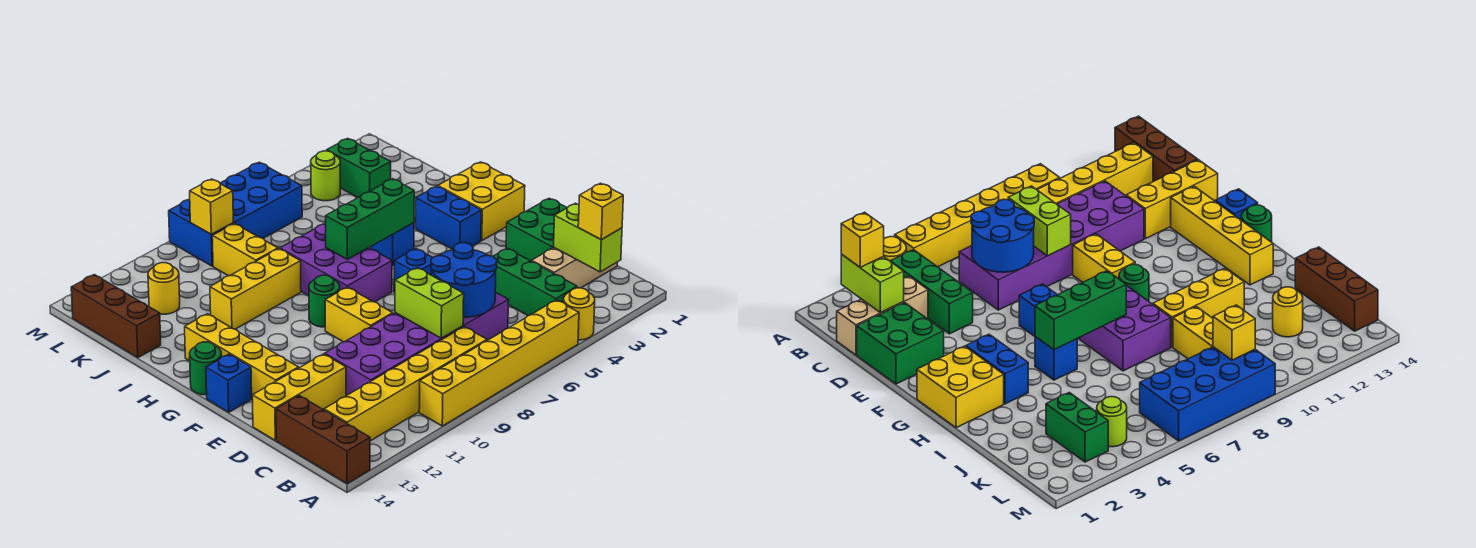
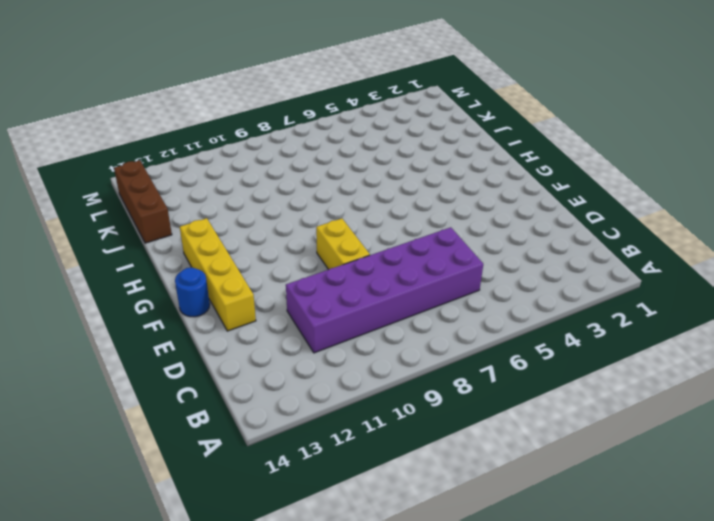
blue 1x1 round brick [175,267,210,317] -> blue 1x1 brick [206,354,252,412]
none -> yellow 1x1 round brick [564,288,595,340]
none -> yellow 1x6 brick [419,300,579,426]
none -> brown 1x3 brick [276,396,370,484]
none -> green 1x3 brick [493,248,577,316]

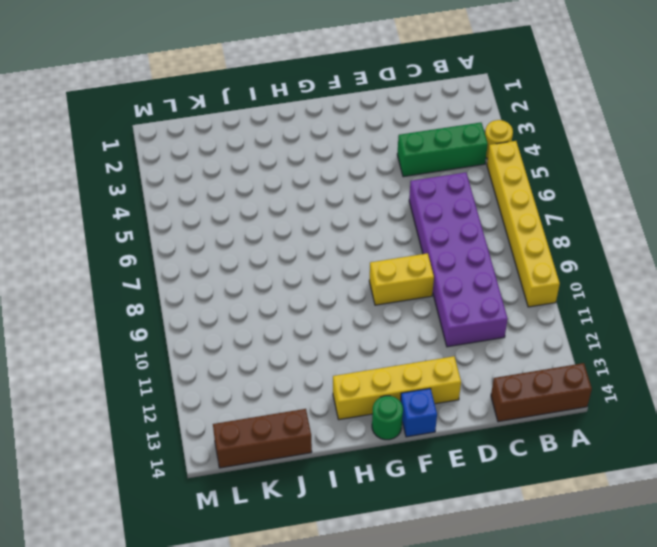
none -> yellow 1x6 brick [324,327,487,441]
none -> tan 1x3 brick [532,248,617,288]
none -> green 2x2 brick [506,198,567,261]
none -> yellow 1x3 brick [252,354,346,440]

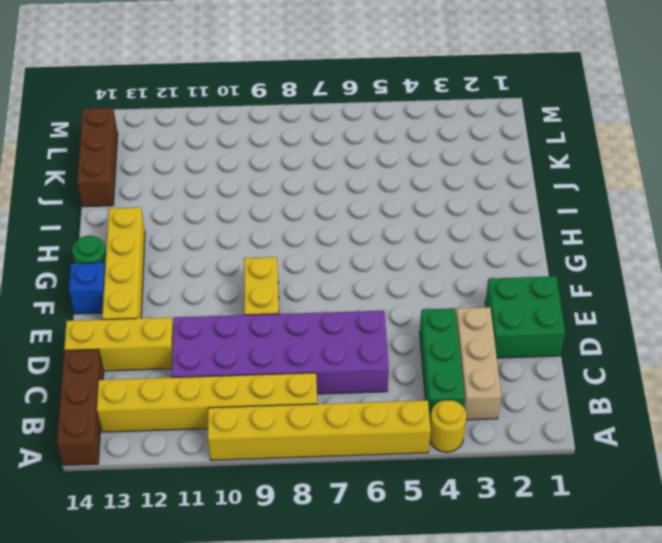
tan 1x3 brick [456,307,501,420] -> tan 1x3 brick turned to [532,248,617,288]
none -> blue 1x1 brick [394,249,432,292]
none -> yellow 2x2 brick [438,162,525,241]
none -> blue 1x2 brick [416,186,481,250]
none -> purple 2x3 brick [280,224,392,302]

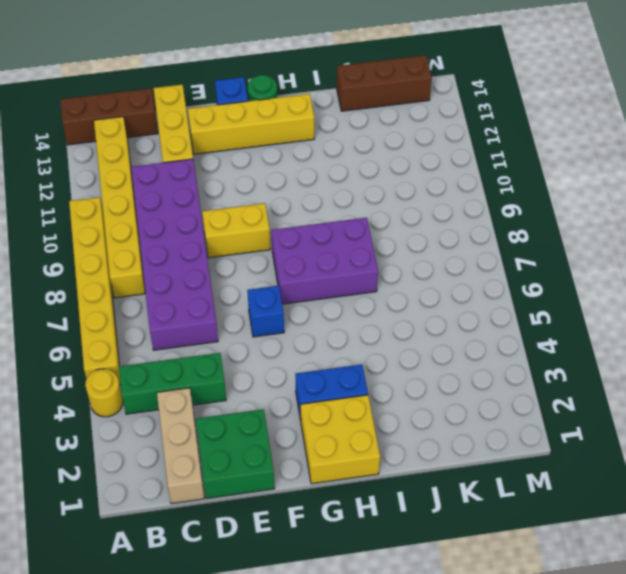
none -> green 1x1 round brick [309,275,340,327]
none -> blue 1x1 brick [371,223,414,266]
none -> yellow 1x3 brick [210,249,301,329]
none -> yellow 1x2 brick [212,224,278,276]

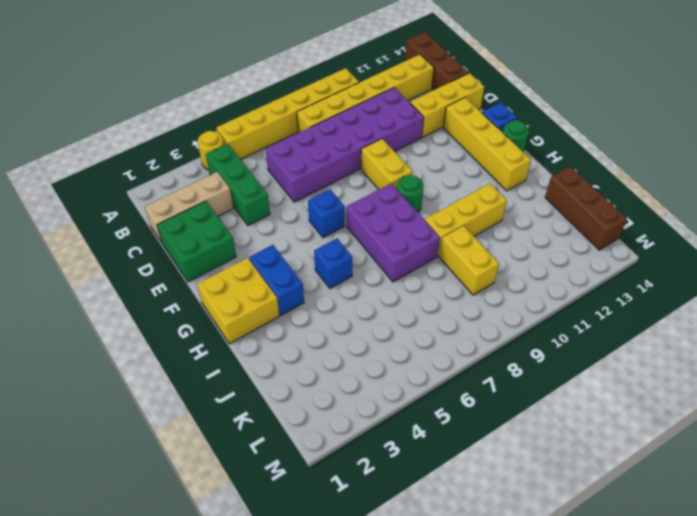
none -> green 1x2 brick [327,138,391,197]
none -> yellow 1x1 round brick [148,263,180,314]
none -> lime 1x1 round brick [311,151,340,201]
none -> blue 2x4 brick [169,162,302,266]

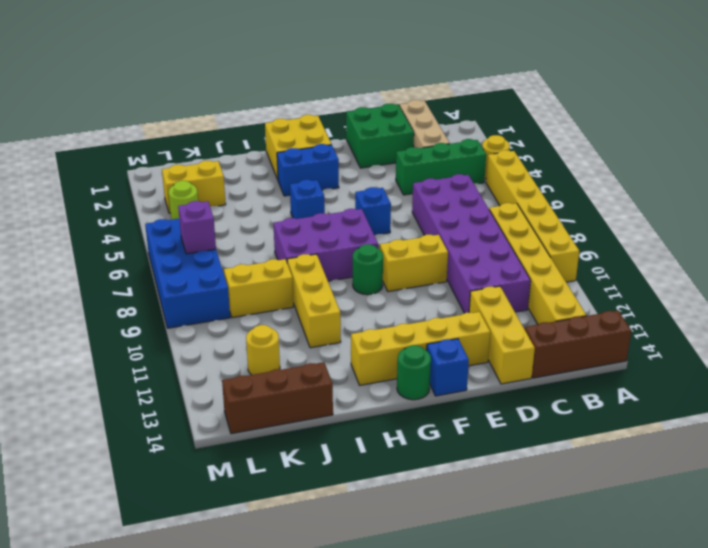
yellow 1x2 brick [162,161,226,213] -> green 1x2 brick [327,138,391,197]
purple 1x1 brick [178,201,216,254] -> none
none -> lime 1x2 brick [554,203,622,272]
none -> blue 2x2 round brick [431,243,497,317]
none -> lime 1x2 brick [395,268,464,338]
none -> green 1x3 brick [326,179,414,259]

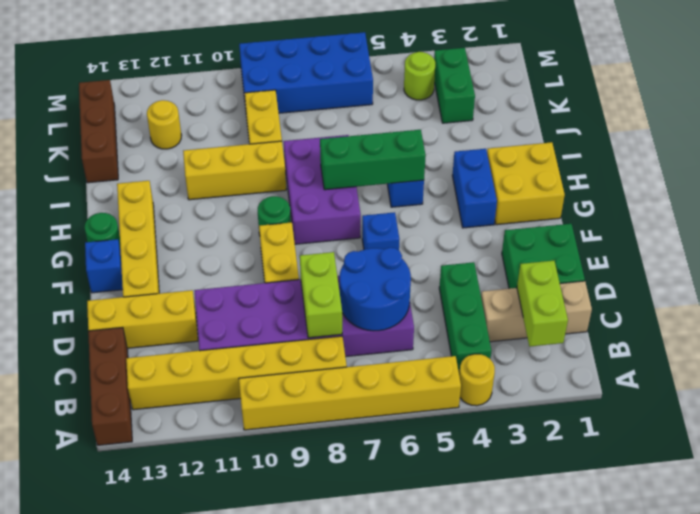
none -> yellow 1x1 brick [189,179,233,234]
none -> yellow 1x1 brick [578,183,623,240]

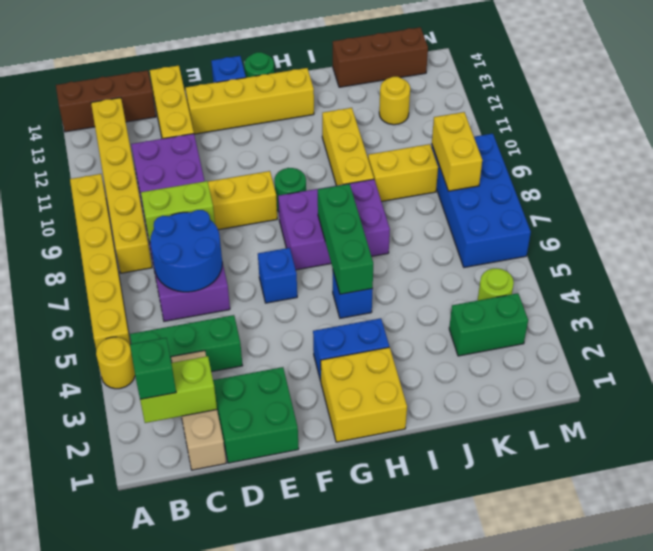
green 1x1 brick [130,338,176,399] -> yellow 1x1 brick [578,183,623,240]
yellow 1x2 brick [432,112,482,191] -> yellow 1x1 brick [189,179,233,234]

